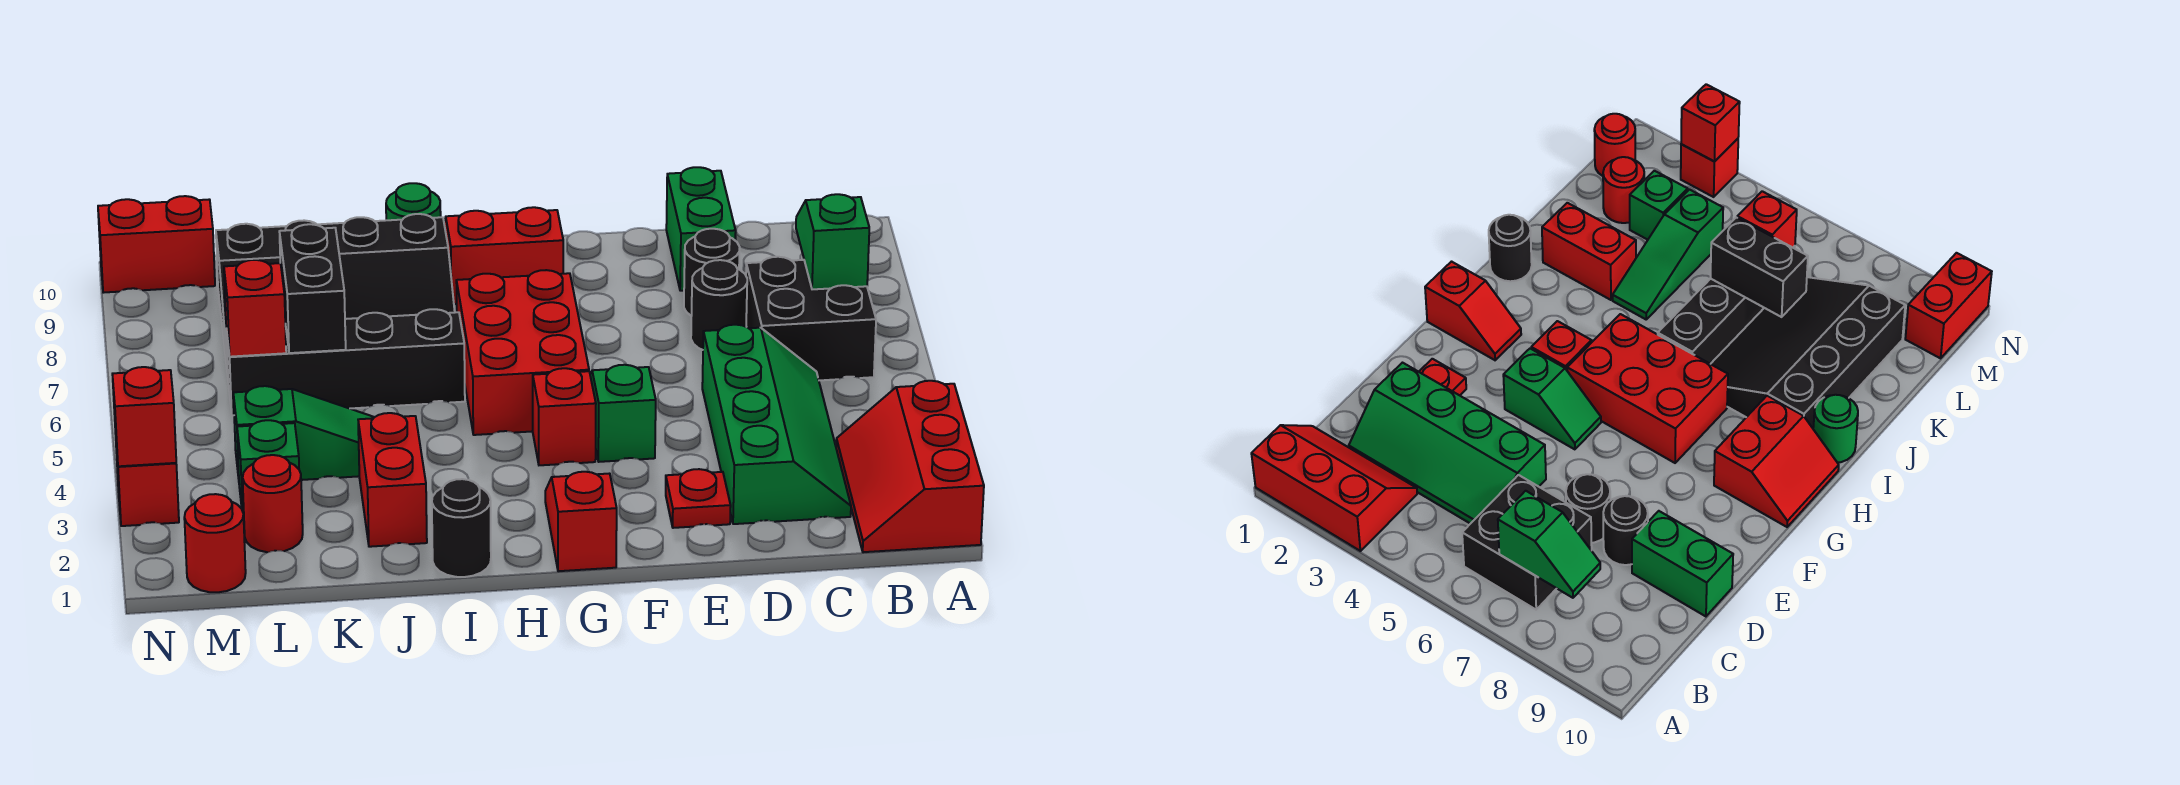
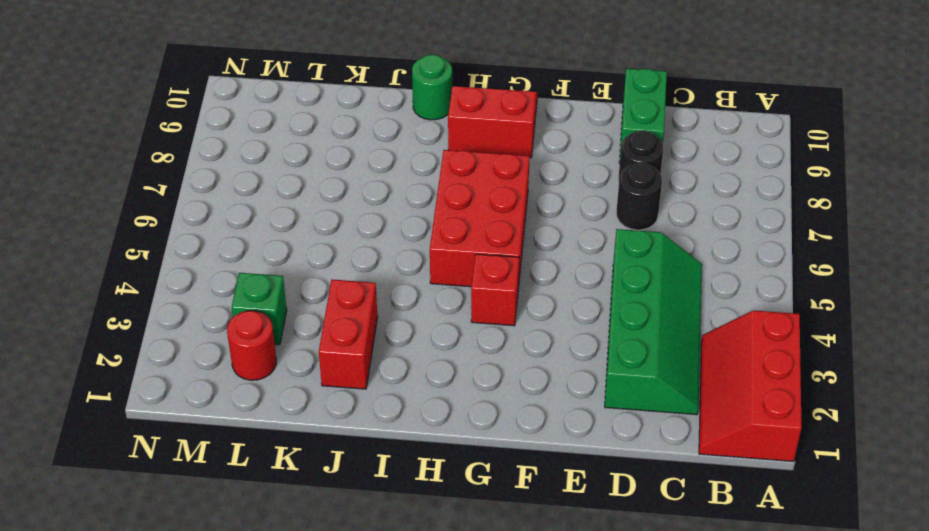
none -> black 2x2 brick [746,257,876,380]
none -> red 1x1 plate [666,469,731,528]
none -> green 1x2 slope [590,365,656,462]

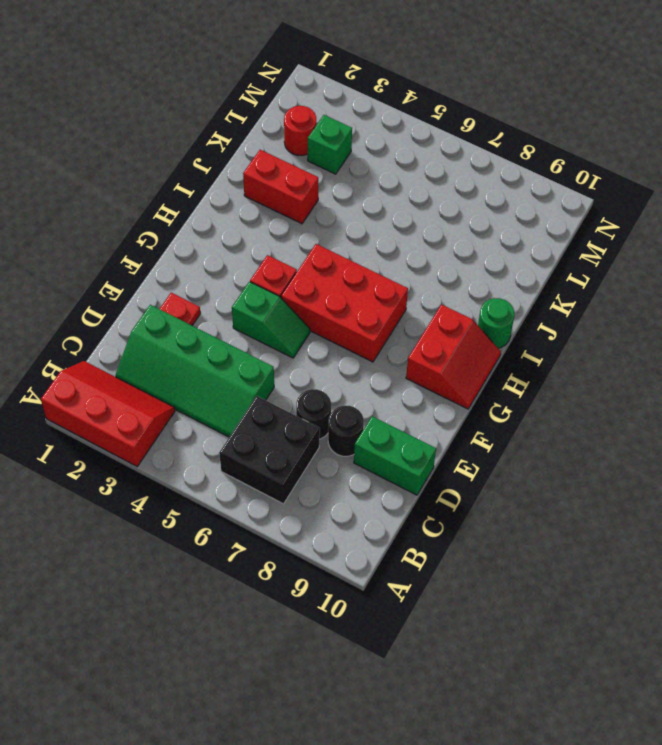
none -> red 1x2 slope [545,472,617,571]
none -> black 1x1 round brick [432,479,491,577]
none -> black 1x4 brick [226,309,465,416]

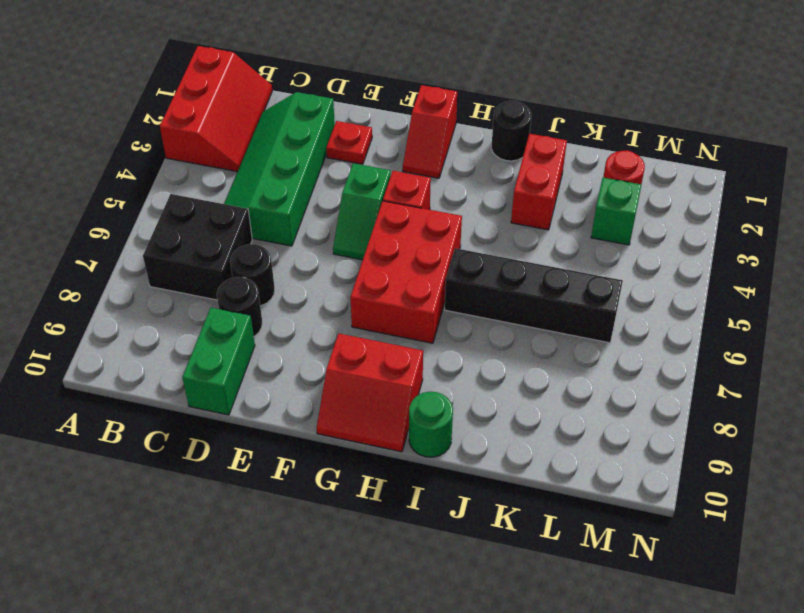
none -> black 3x4 slope [216,214,455,376]
none -> green 1x3 slope [233,386,374,480]
none -> red 1x1 round brick [184,494,246,592]

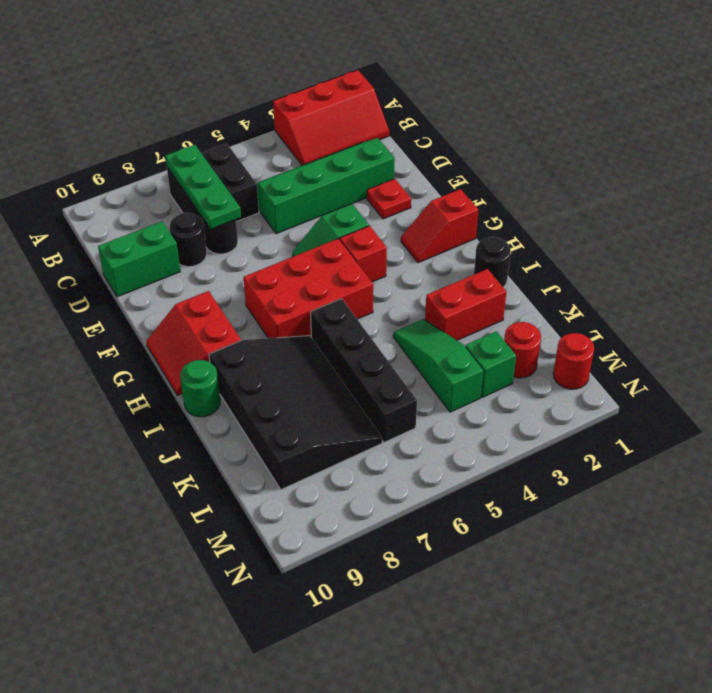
green 1x3 plate [165,145,241,229] -> green 1x2 slope [796,194,869,289]
none -> red 1x2 brick [98,196,215,293]
none -> red 1x1 brick [116,447,179,526]
none -> black 1x2 brick [279,224,346,353]

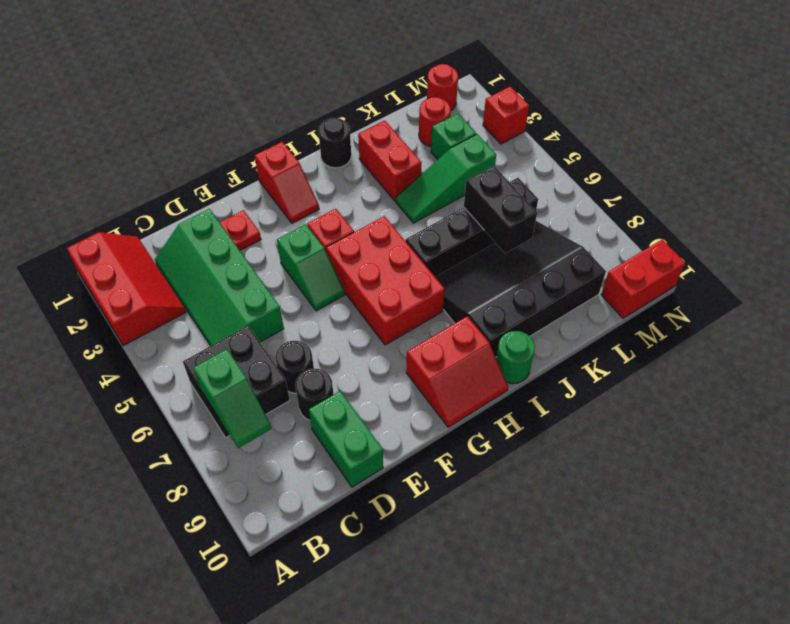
none -> red 1x1 brick [224,260,286,357]
none -> red 1x1 brick [112,367,176,466]

